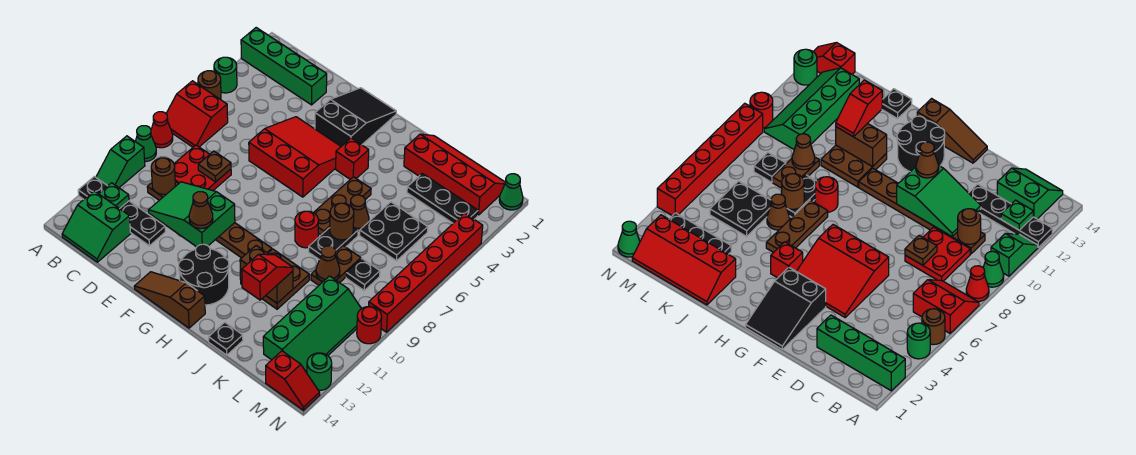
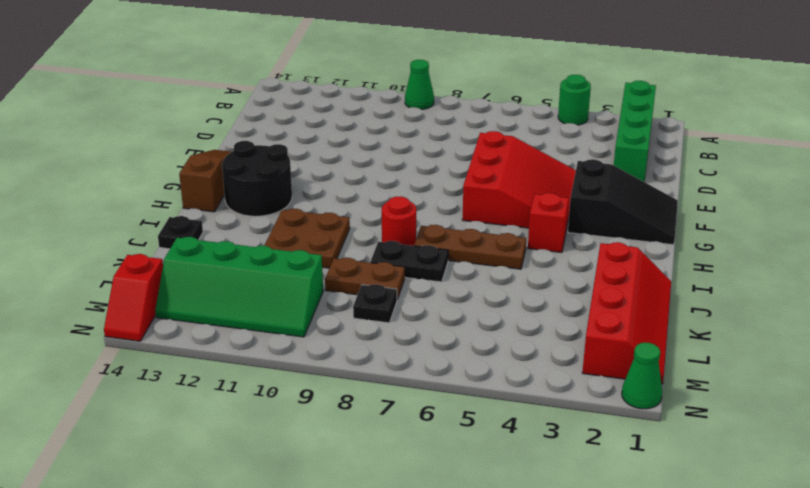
none -> brown 1x1 round brick [198,71,221,100]
none -> red 2x2 slope [166,81,228,147]
none -> red 1x1 cone [151,112,173,148]
none -> green 1x2 slope [96,136,145,188]

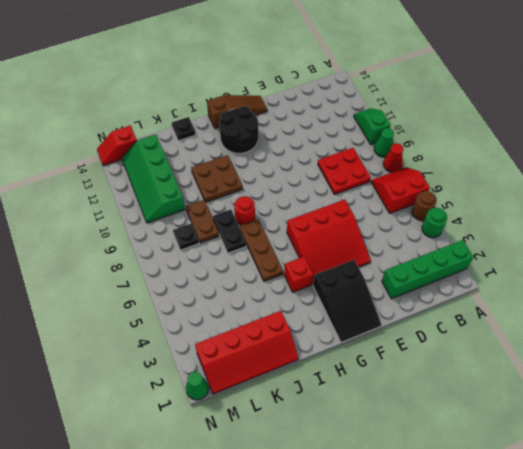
none -> black 1x4 plate [78,177,165,246]
none -> green 2x2 slope [62,191,131,262]
none -> brown 1x6 plate [147,181,272,258]
none -> brown 1x1 cone [350,195,369,231]

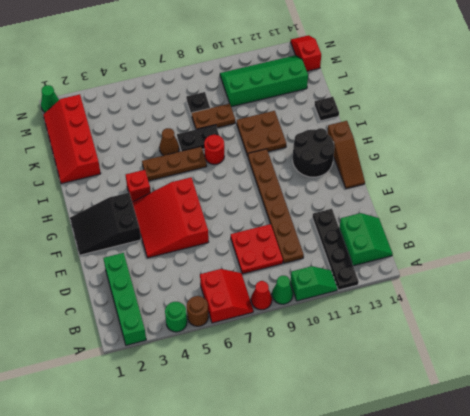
none -> black 1x3 plate [407,174,478,223]
none -> black 2x2 plate [360,202,428,261]
none -> red 1x6 brick [369,213,483,332]
none -> red 1x1 round brick [357,307,382,344]

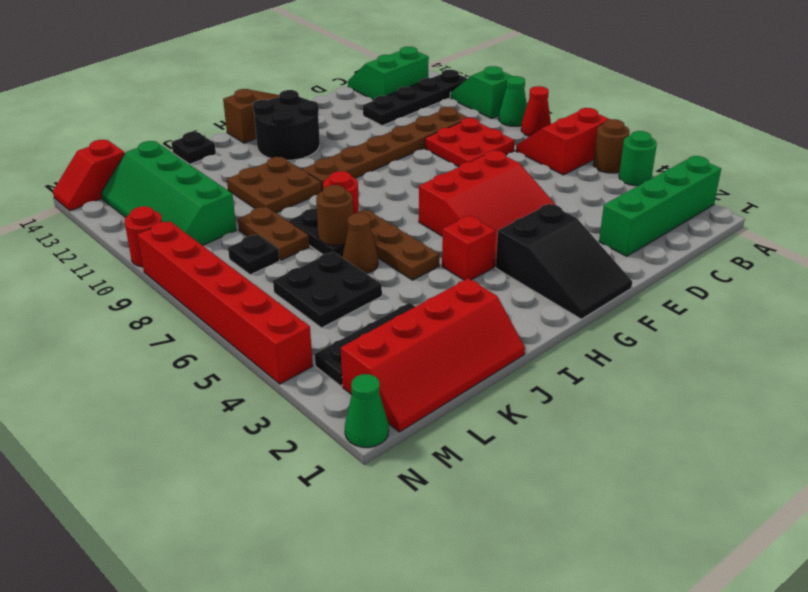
none -> green 1x1 round brick [307,353,332,391]
none -> green 1x1 plate [99,183,129,209]
none -> brown 1x1 round brick [151,158,175,194]
none -> brown 1x1 plate [198,151,231,182]

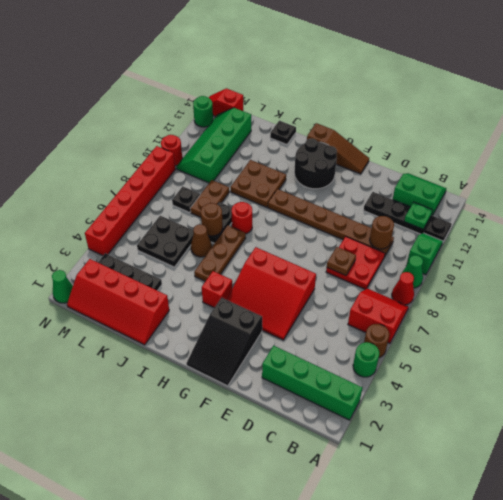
none -> green 2x3 slope [149,182,235,247]
none -> brown 1x2 brick [240,246,293,303]
none -> brown 1x1 cone [316,246,340,281]
none -> brown 1x1 cone [189,192,213,229]

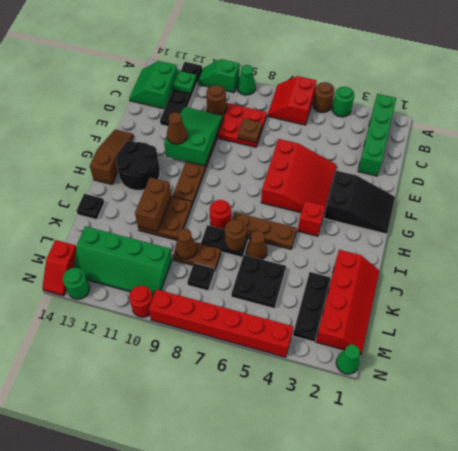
none -> red 1x1 cone [151,112,173,148]
none -> red 1x2 slope [242,254,293,300]

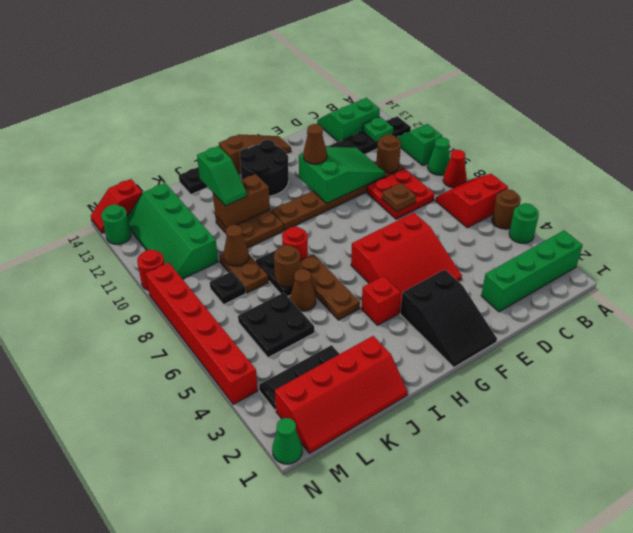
green 1x2 slope [197,146,247,206] -> red 1x2 slope [242,254,293,300]

